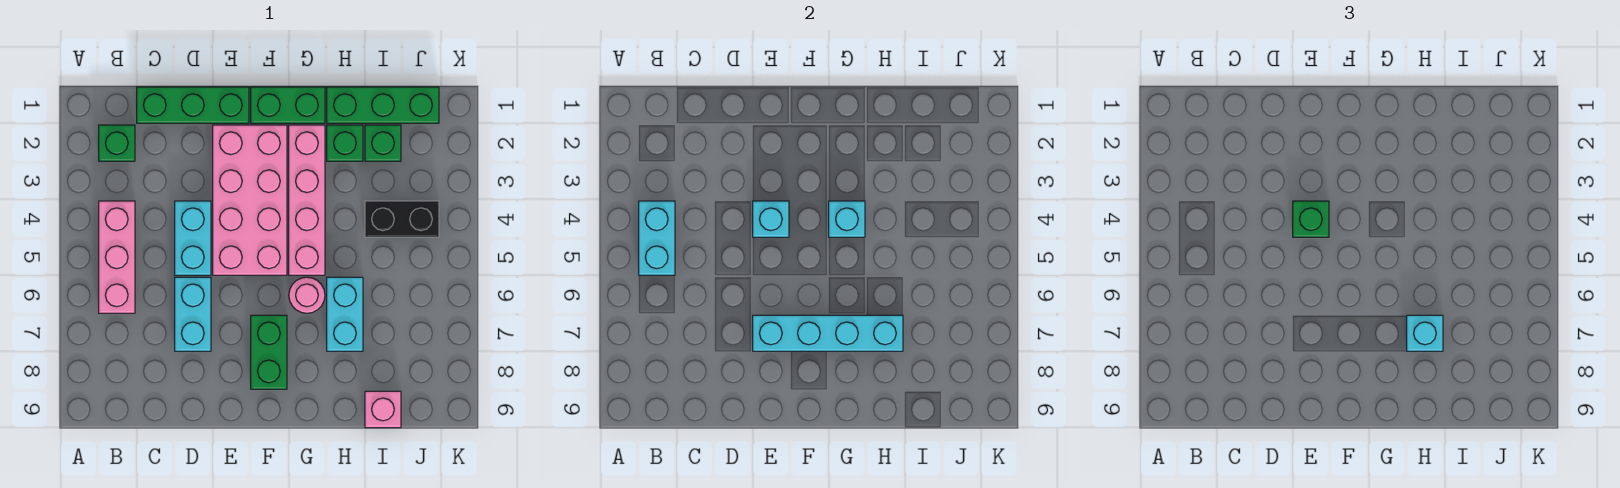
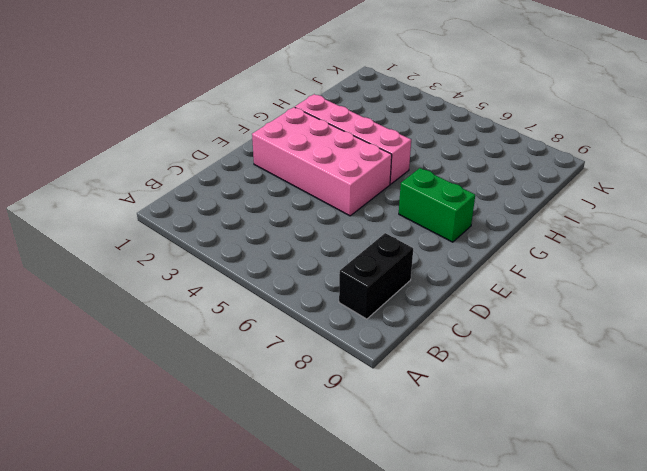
black 1x2 brick [339,233,413,319] -> black 1x2 brick moved to [365,201,439,237]
none -> green 1x1 brick [99,125,135,161]
none -> pink 1x3 brick [99,201,135,313]
none -> green 1x3 brick [137,87,249,123]

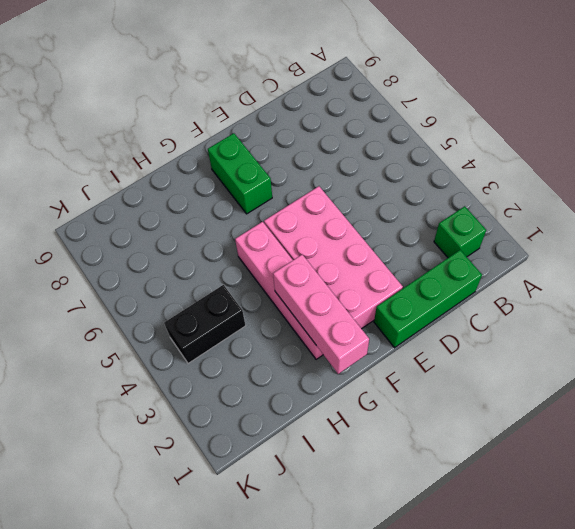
pink 1x3 brick [273,254,369,374] -> pink 1x3 brick moved to [99,201,135,313]
none -> cyan 1x2 brick [175,201,211,275]
none -> cyan 1x2 brick [175,277,211,351]
none -> green 1x2 brick [251,87,325,123]

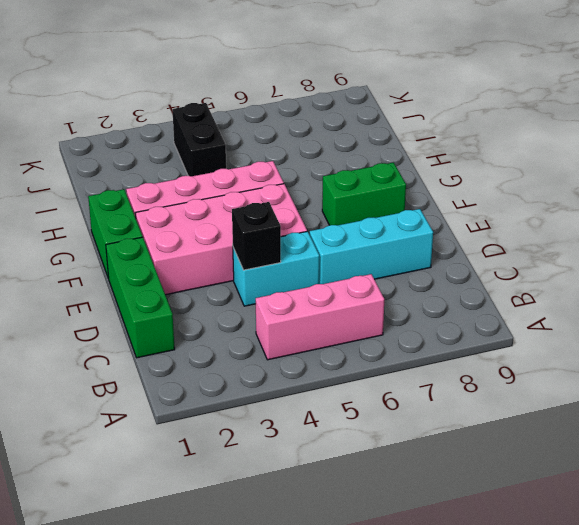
black 1x1 brick [232,202,281,270] -> none
cyan 1x3 brick [310,209,433,284] -> cyan 1x2 brick [175,277,211,351]
none -> green 1x1 brick [99,125,135,161]
none -> pink 1x1 round brick [289,277,325,313]
none -> green 1x3 brick [327,87,439,123]

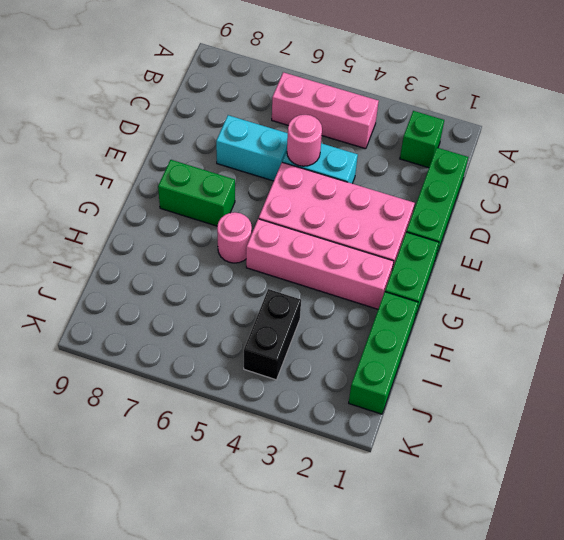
pink 1x1 round brick [287,115,322,166] -> none
none -> green 1x1 brick [327,125,363,161]
none -> cyan 1x2 brick [327,277,363,351]
none -> green 1x1 brick [365,125,401,161]

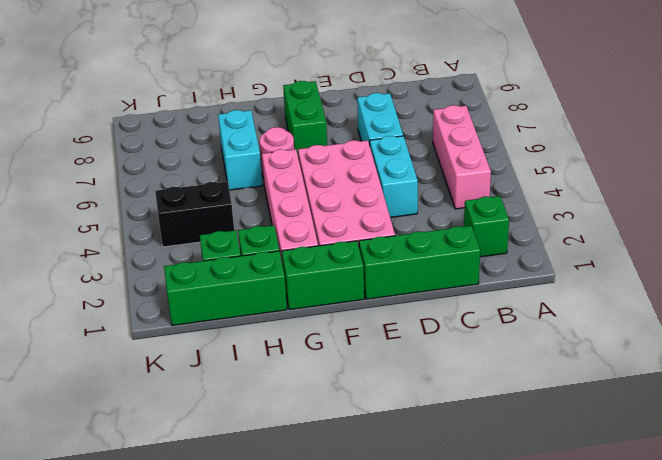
none -> pink 1x1 brick [365,391,401,428]
none -> cyan 1x2 brick [639,201,675,275]
none -> cyan 1x1 brick [753,201,789,237]

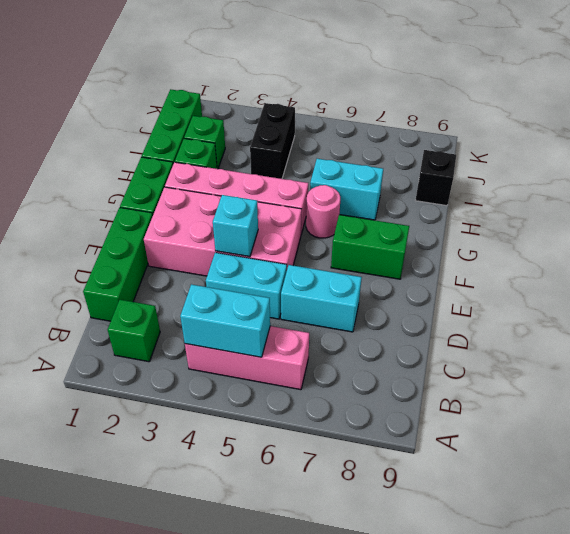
black 1x1 brick [416,150,456,206] -> pink 1x1 brick [365,391,401,428]
none -> cyan 1x4 brick [753,315,903,351]
none -> cyan 1x1 brick [829,201,865,237]
none -> green 1x1 brick [1293,201,1329,237]

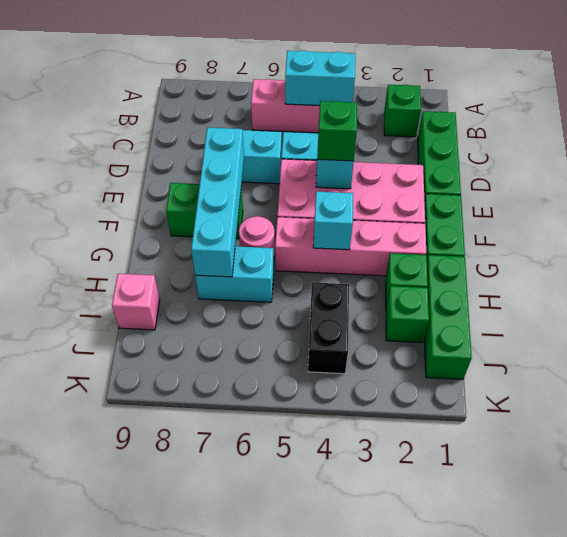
none -> cyan 1x1 brick [1407,315,1443,351]

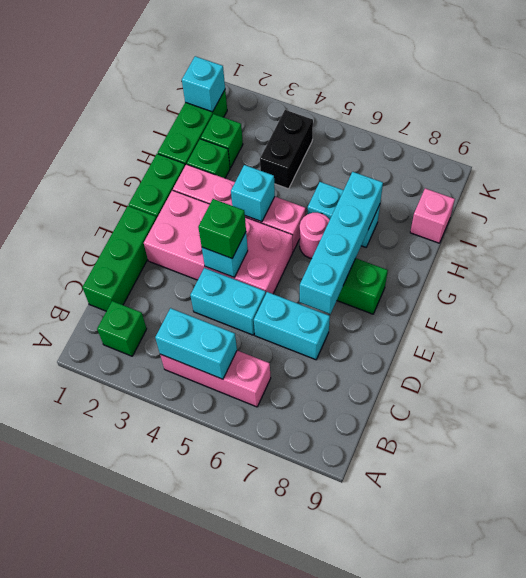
cyan 1x1 brick [182,56,225,112] -> cyan 1x1 brick moved to [1407,315,1443,351]

